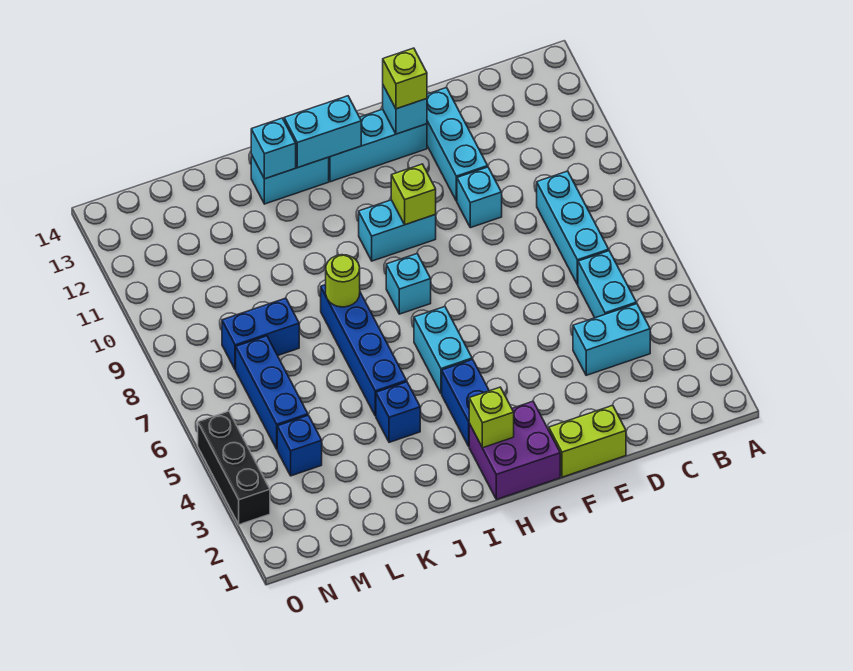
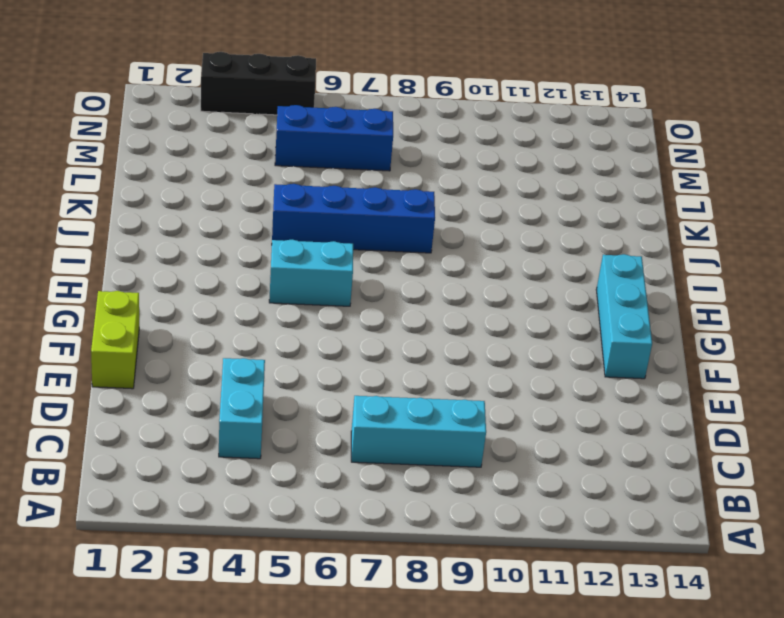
none -> cyan 1x2 brick [578,251,636,318]
none -> cyan 1x1 brick [457,167,502,228]
none -> cyan 1x3 brick [427,88,488,201]

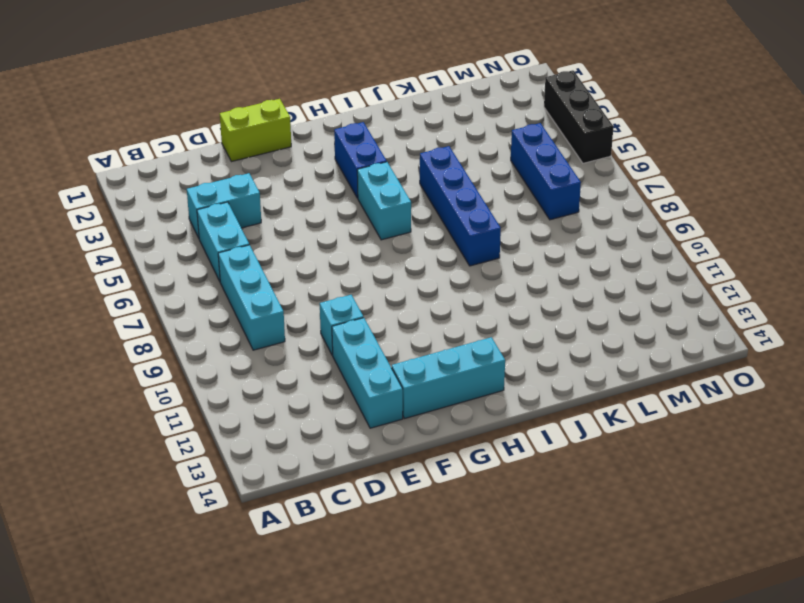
none -> purple 2x2 brick [469,401,560,500]
none -> cyan 1x2 brick [359,200,436,261]
none -> cyan 1x1 brick [386,254,431,314]

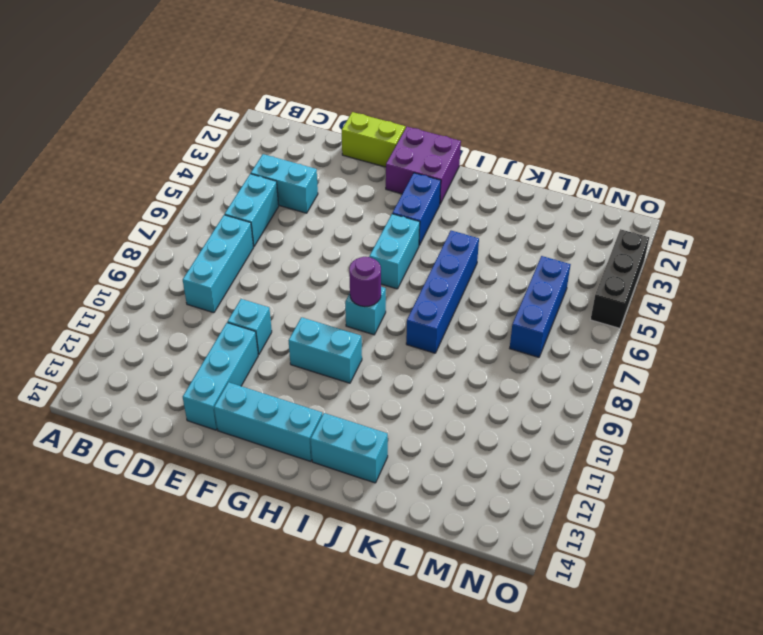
purple 1x1 round brick [349,257,381,307] -> none
none -> blue 1x1 brick [376,382,420,442]
none -> blue 1x2 brick [222,298,299,370]
none -> blue 1x1 brick [277,415,322,476]

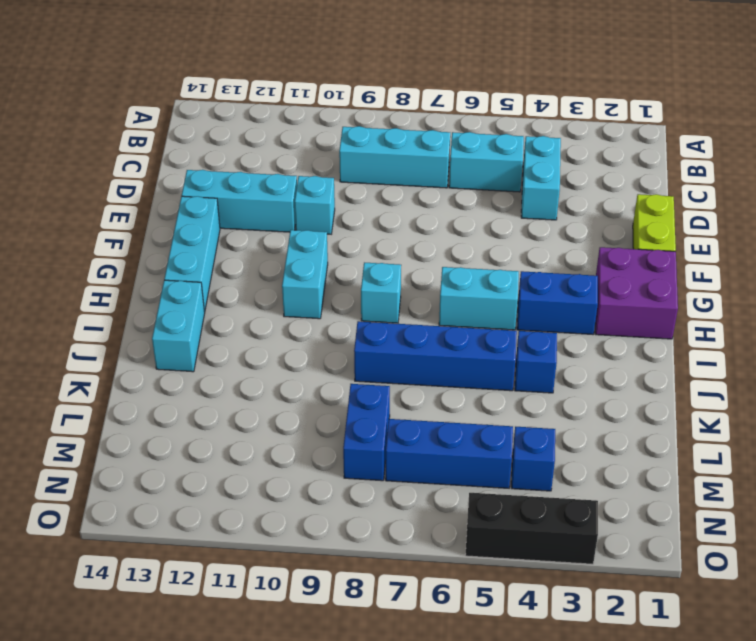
none -> cyan 1x1 brick [383,86,427,134]
none -> lime 1x1 brick [391,164,436,225]
none -> lime 1x1 brick [469,387,514,448]

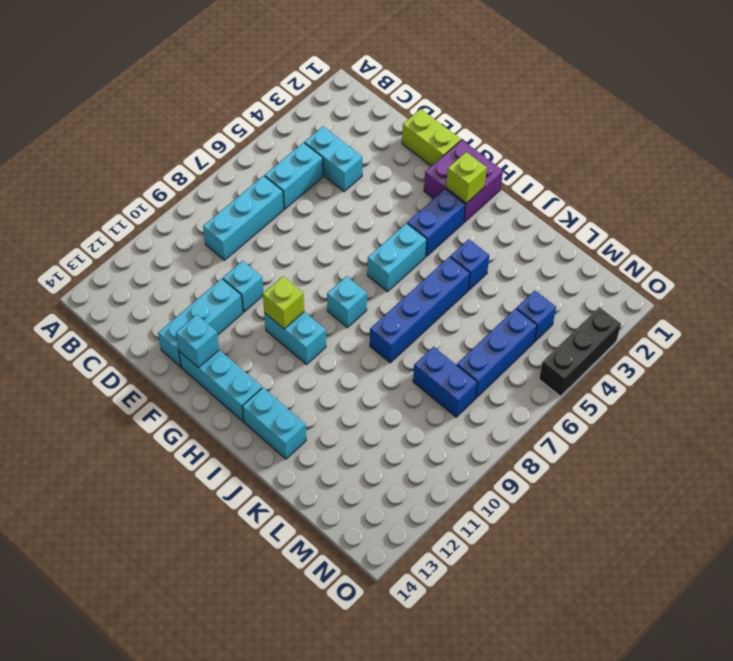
none -> cyan 1x2 brick [284,96,361,168]
none -> lime 1x1 round brick [326,255,360,307]
none -> cyan 1x1 brick [251,118,296,179]

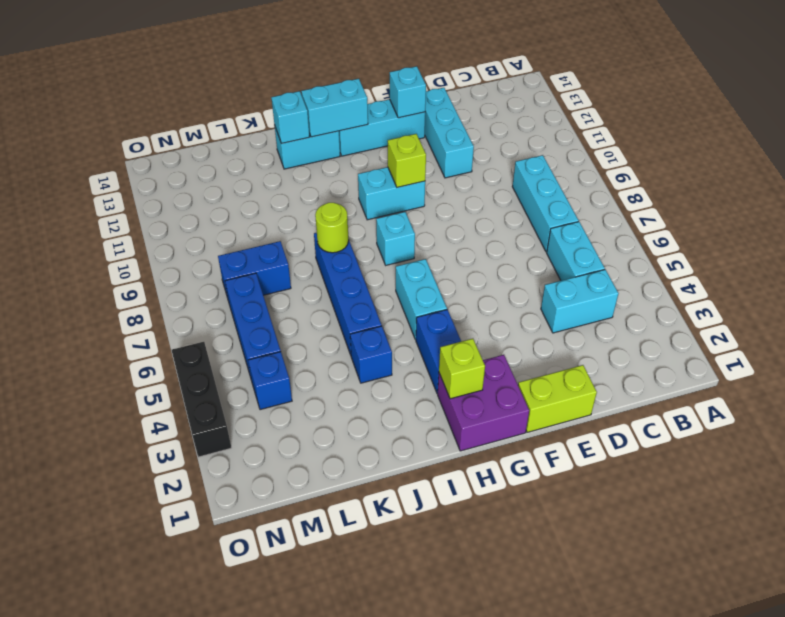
none -> cyan 1x1 brick [457,167,502,228]
none -> lime 1x1 brick [383,48,427,109]

